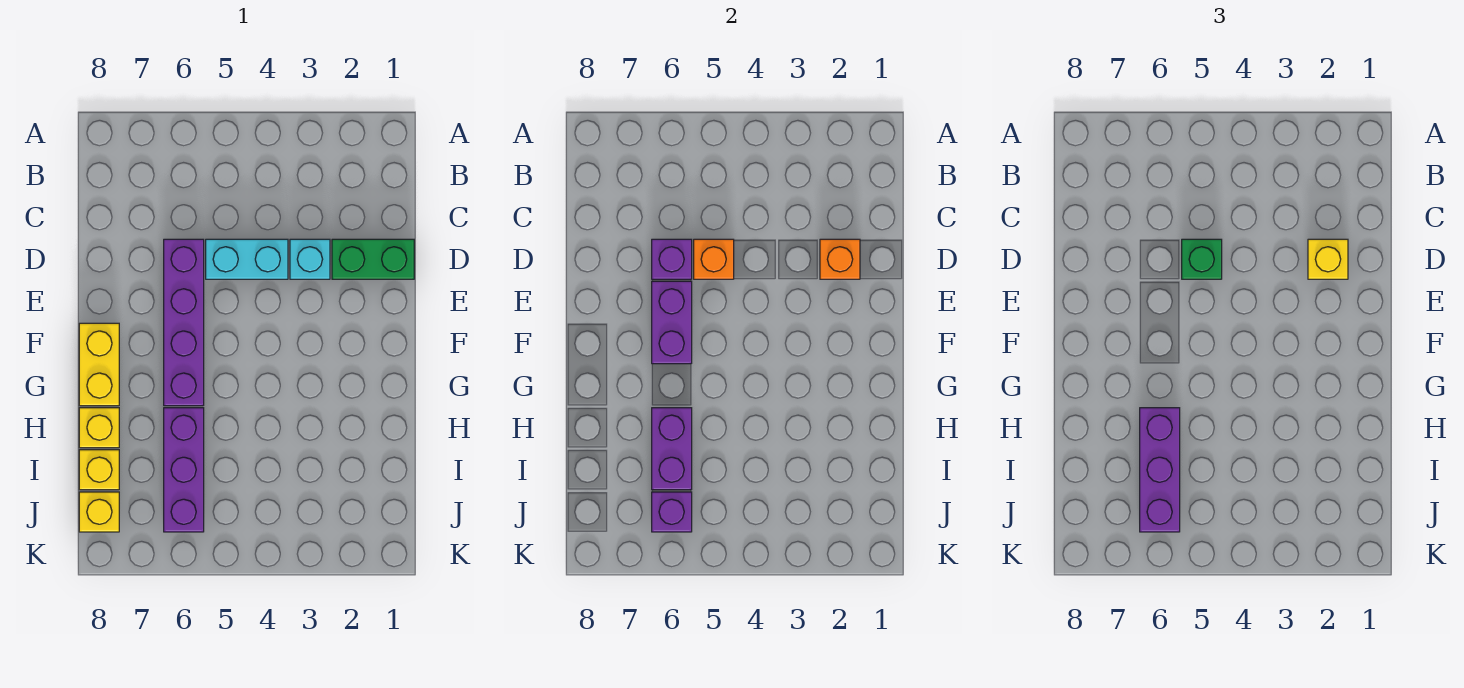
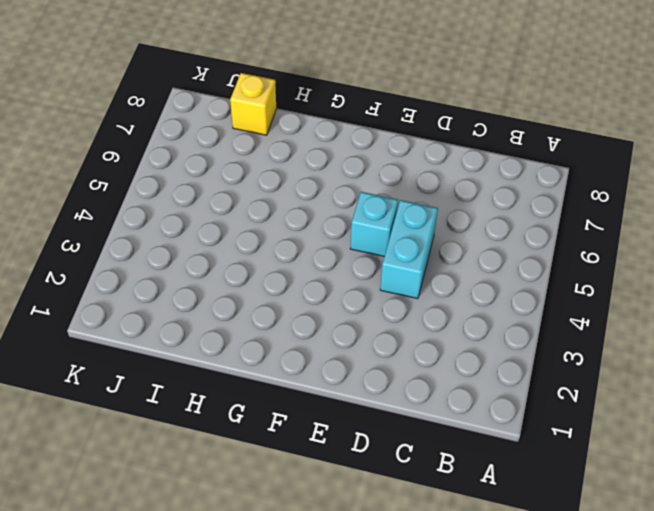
cyan 1x1 brick [350,192,398,257] -> cyan 1x1 brick moved to [290,239,330,279]
none -> green 1x2 brick [332,239,414,279]
none -> purple 1x4 brick [164,239,204,406]
none -> yellow 1x2 brick [79,323,119,406]

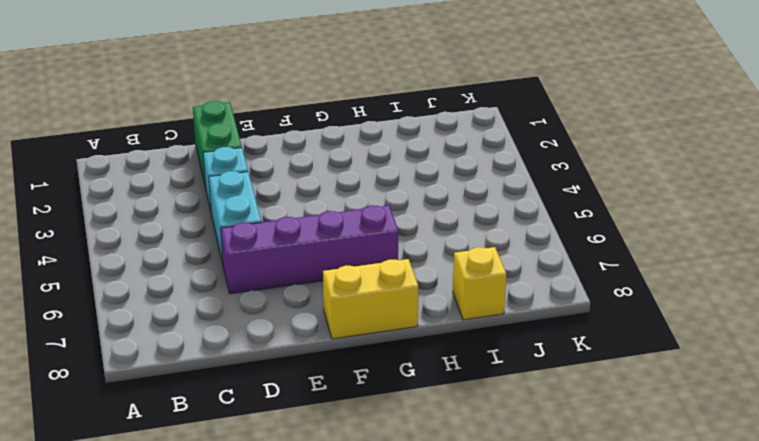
none -> purple 1x3 brick [164,408,204,532]
none -> yellow 1x1 brick [79,408,119,448]
none -> yellow 1x1 brick [79,492,119,532]

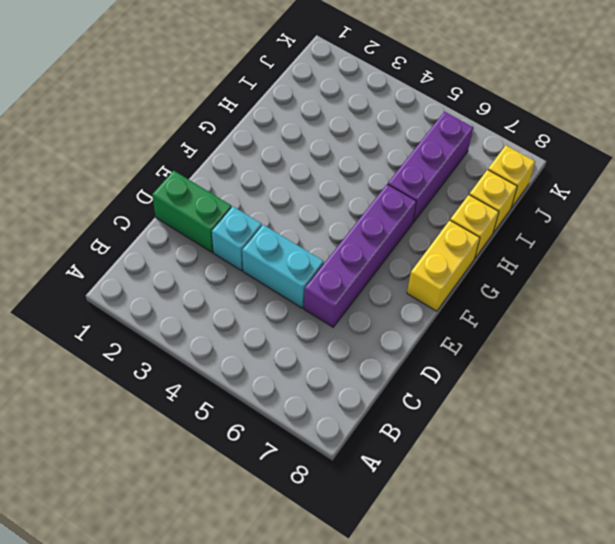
none -> orange 1x1 brick [820,239,860,279]
none -> orange 1x1 brick [694,239,734,279]
none -> purple 1x1 brick [652,239,692,279]

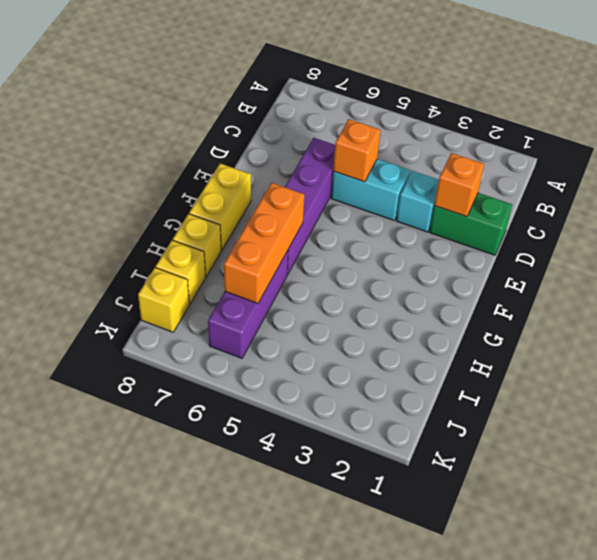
orange 1x3 brick [224,183,304,303] -> purple 1x2 brick [652,408,692,490]
none -> purple 1x1 brick [652,239,692,279]
none -> purple 1x2 brick [652,281,692,364]
none -> purple 1x1 brick [652,492,692,532]

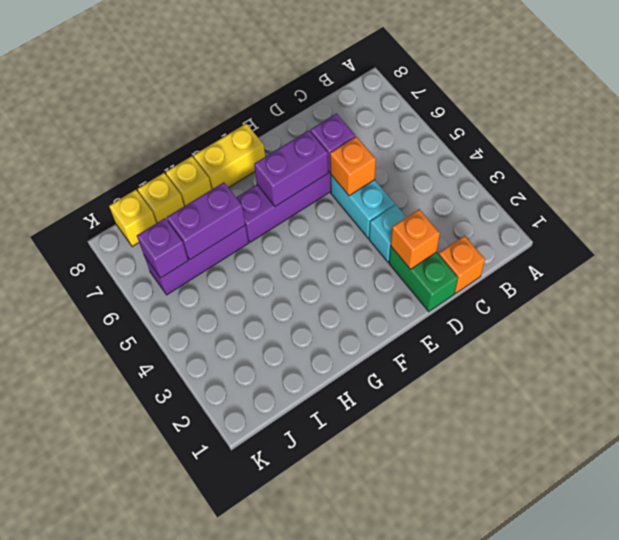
orange 1x1 brick [439,236,485,293] -> none
none -> yellow 1x1 brick [1308,239,1348,279]
none -> green 1x1 brick [1182,239,1222,279]
none -> purple 1x3 brick [1140,408,1180,532]

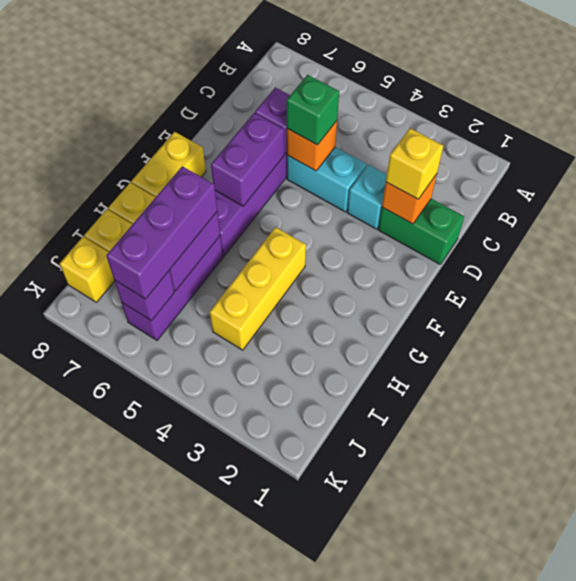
yellow 1x3 brick [210,227,306,350] -> none

